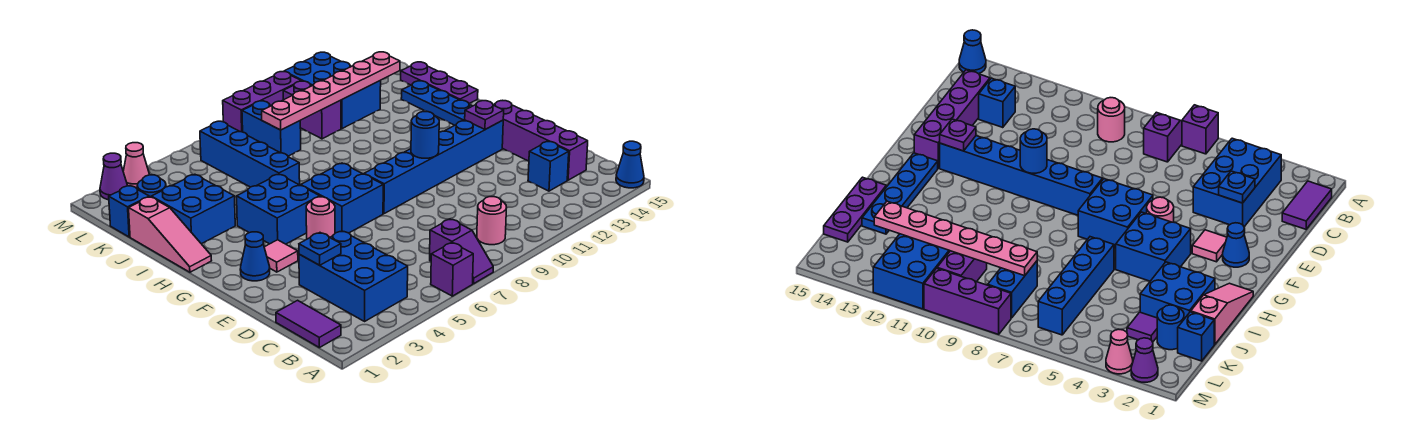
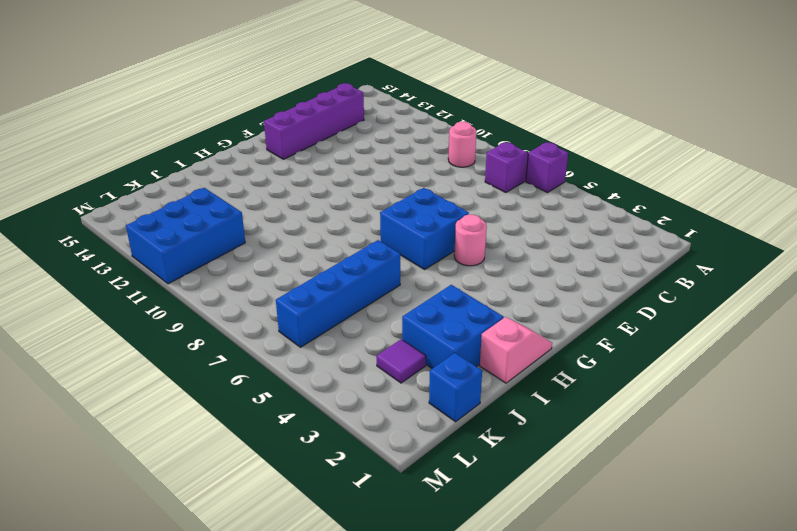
pink 1x2 slope [480,317,552,383] -> pink 1x3 slope [129,197,212,272]
none -> blue 1x1 cone [616,141,644,188]
none -> purple 1x2 tile [276,300,341,348]
none -> blue 2x3 brick [299,231,408,321]
none -> blue 1x1 brick [528,142,569,191]

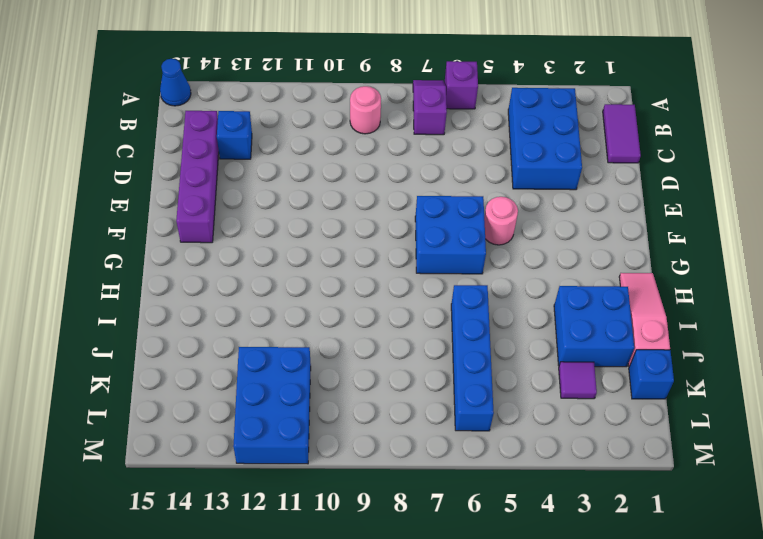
none -> blue 1x1 cone [240,232,270,281]
none -> pink 1x1 tile [264,240,298,272]
none -> blue 1x6 brick [364,120,503,214]
none -> blue 2x2 brick [237,175,320,244]

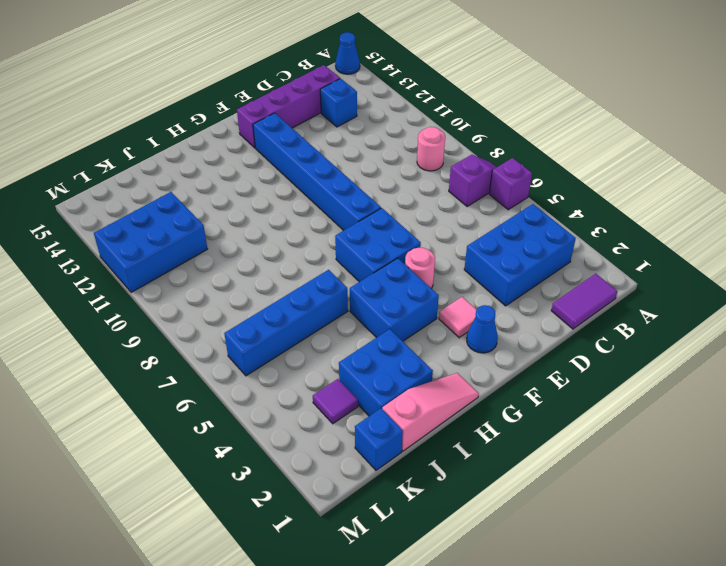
none -> blue 1x4 plate [401,81,472,125]
none -> purple 1x3 plate [401,62,478,104]
none -> blue 1x1 round brick [137,175,166,197]
none -> blue 1x2 brick [242,101,301,156]

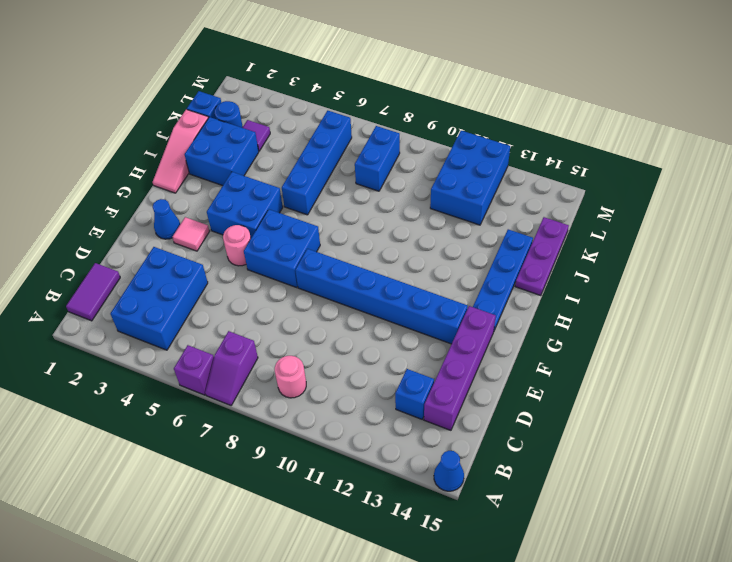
none -> purple 1x2 brick [283,81,341,139]
none -> purple 1x1 cone [100,153,128,200]
none -> pink 1x1 cone [123,143,150,189]
none -> purple 1x3 brick [223,72,301,132]

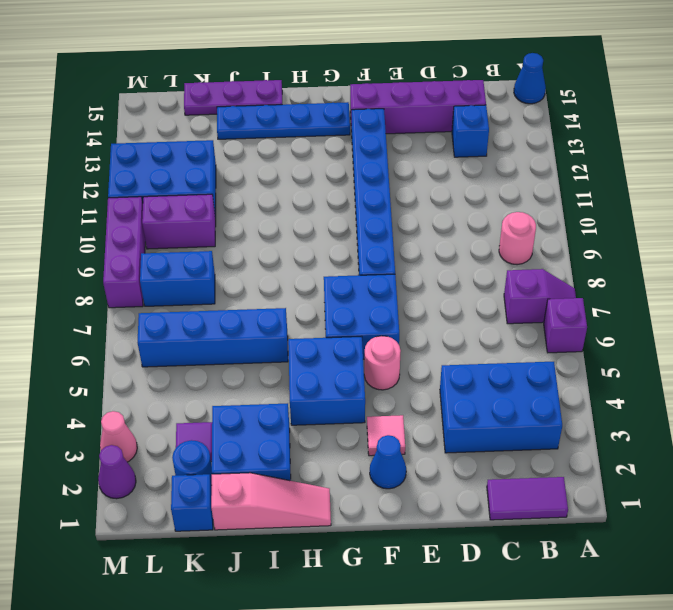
none -> blue 1x1 plate [299,233,341,265]
none -> blue 1x1 round brick [411,112,439,158]
none -> purple 1x1 plate [465,101,504,130]
none -> pink 1x6 plate [262,52,400,130]

